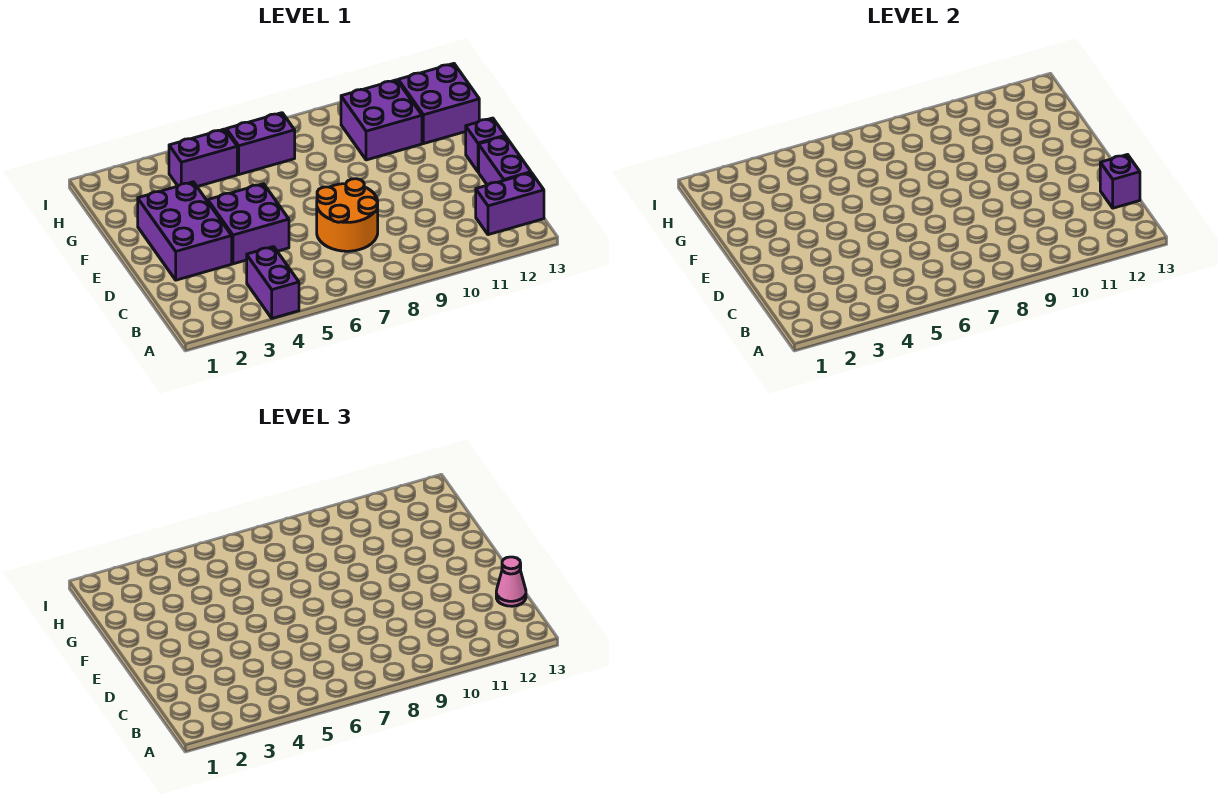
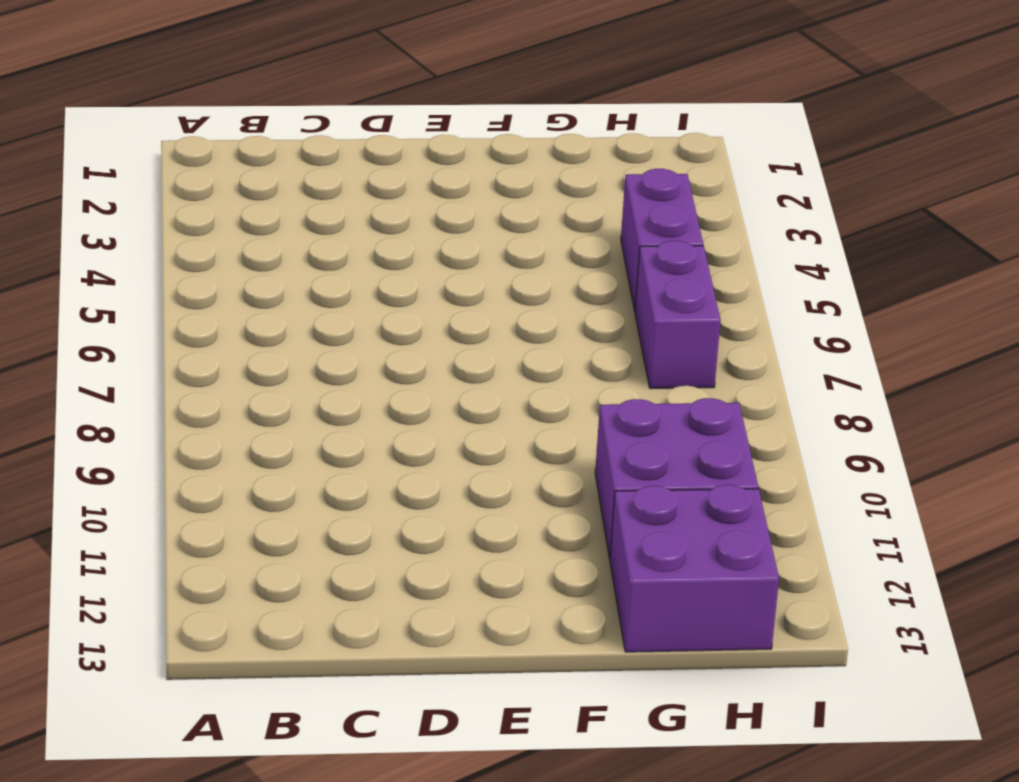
none -> purple 1x2 brick [247,247,299,318]
none -> purple 1x2 brick [476,173,544,235]
none -> orange 2x2 round brick [317,179,378,251]

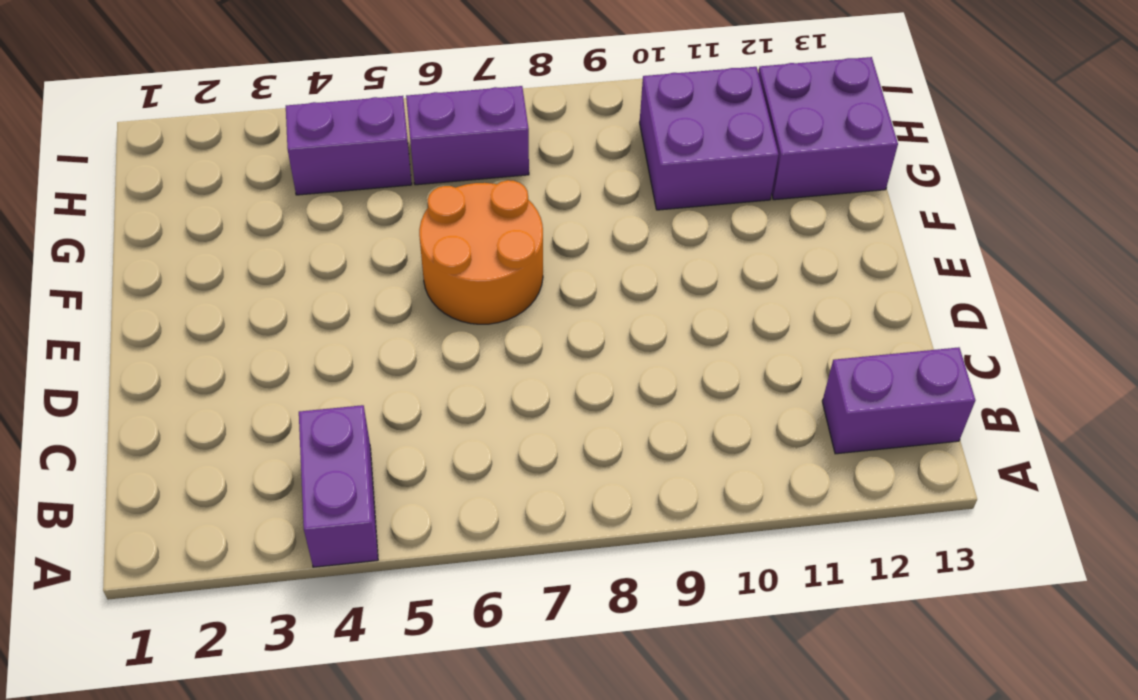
orange 2x2 round brick [419,180,543,324] -> orange 2x2 round brick moved to [317,179,378,251]
none -> purple 1x2 brick [479,136,531,185]
none -> purple 2x3 brick [138,182,232,280]
none -> purple 2x2 brick [208,184,289,264]

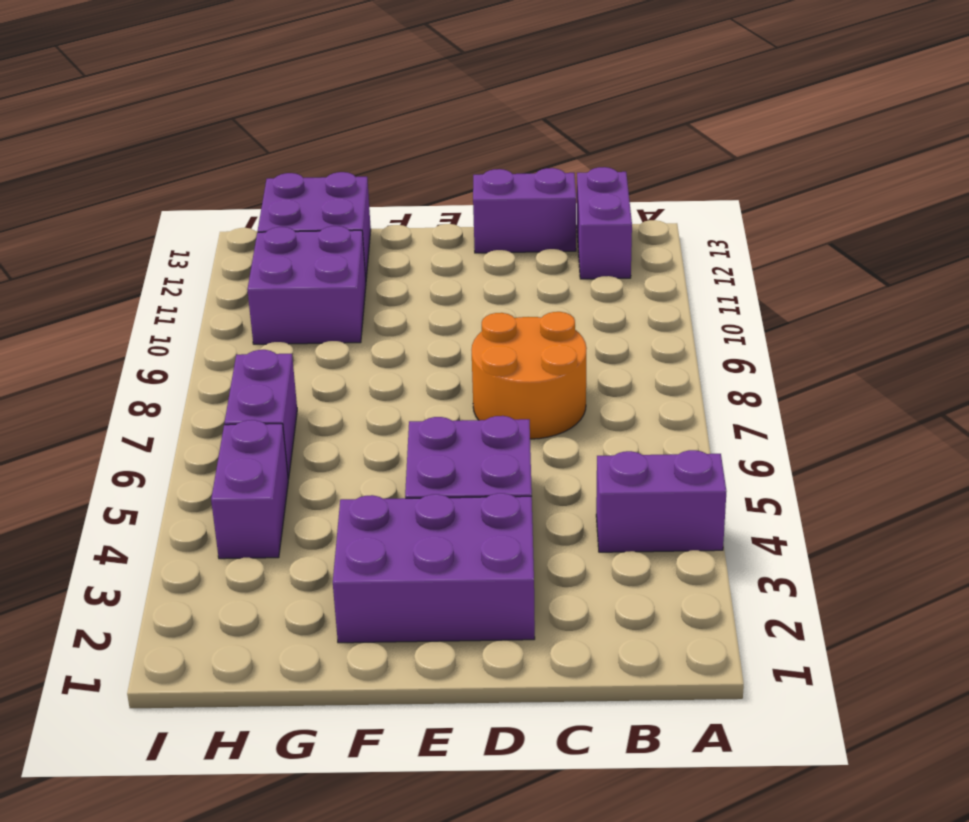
none -> purple 1x1 brick [466,118,505,172]
none -> purple 1x1 brick [1100,155,1140,208]
none -> pink 1x1 cone [496,557,526,606]

